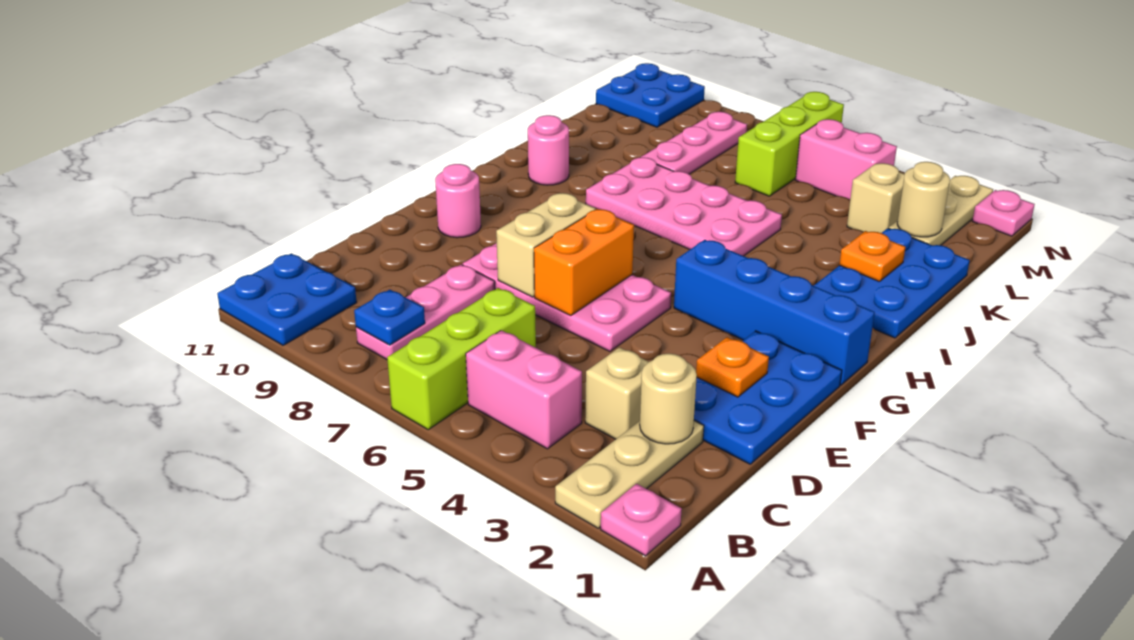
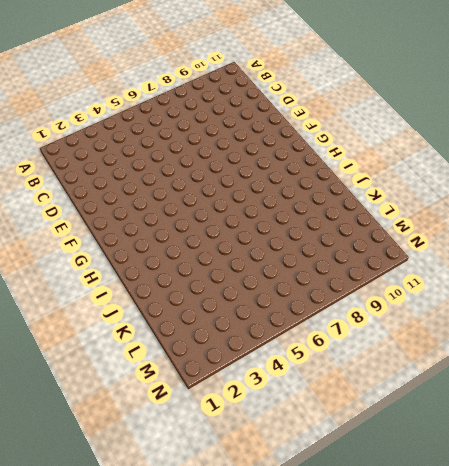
none -> pink 1x1 plate [601,484,682,556]
none -> tan 1x3 plate [555,421,704,528]
none -> lime 1x3 brick [387,288,536,430]

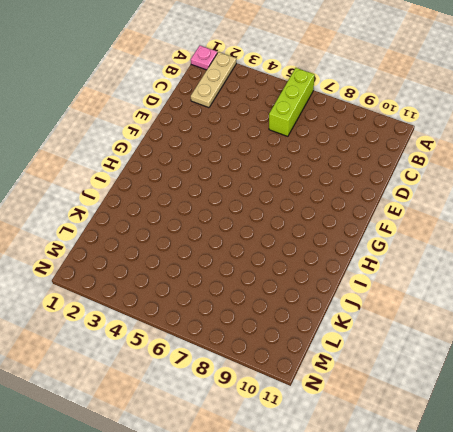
none -> blue 2x2 plate [217,253,357,345]
none -> pink 1x2 brick [466,330,582,449]
none -> pink 1x3 plate [356,265,495,359]

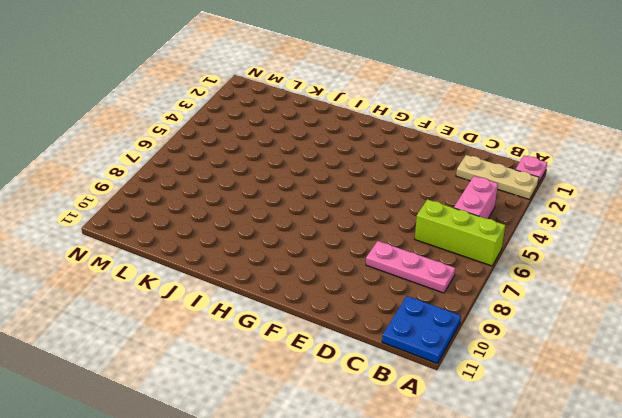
none -> tan 1x1 brick [585,347,648,439]
none -> blue 2x3 plate [694,331,842,464]
none -> pink 2x4 plate [463,243,671,351]

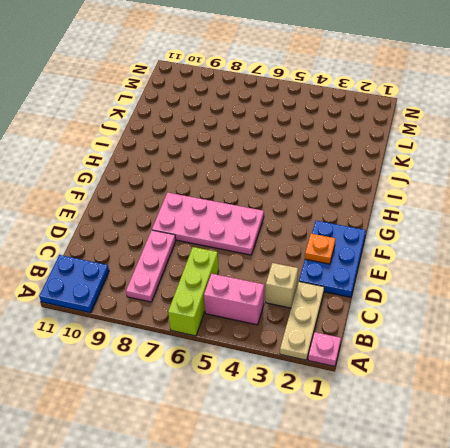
none -> pink 1x1 round brick [435,164,481,238]
none -> blue 1x4 brick [674,240,875,385]
none -> blue 2x3 plate [814,228,970,338]

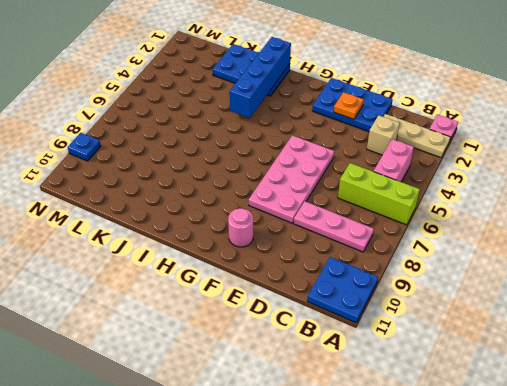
blue 1x4 brick [230,37,291,118] -> blue 1x4 brick moved to [674,240,875,385]
blue 1x1 plate [68,133,101,161] -> blue 1x1 plate moved to [354,290,425,345]
none -> pink 2x4 plate [586,157,782,256]
none -> pink 1x1 round brick [528,115,569,185]
none -> pink 1x3 plate [641,112,747,174]

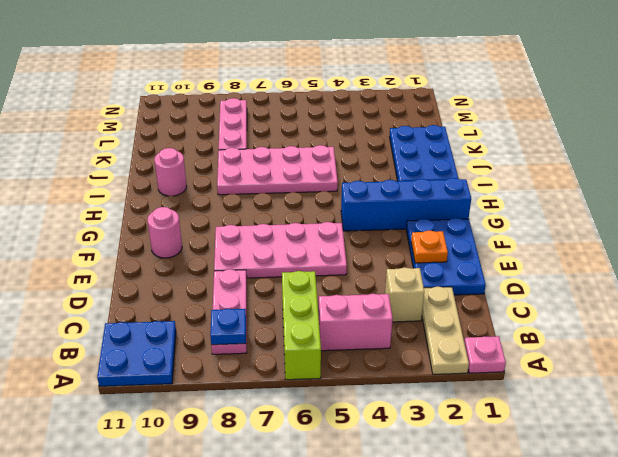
none -> tan 1x3 plate [889,176,993,245]
none -> tan 1x1 brick [847,163,905,233]
none -> lime 1x3 brick [735,92,844,196]

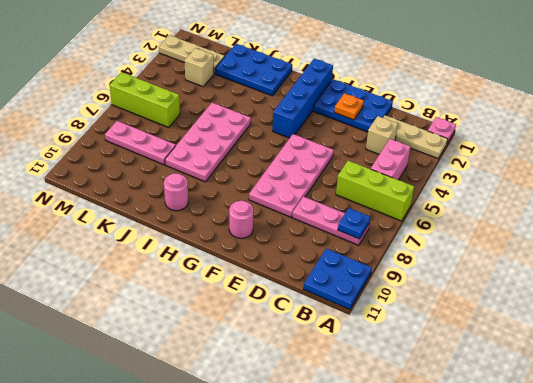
none -> pink 1x2 brick [796,119,897,199]
none -> blue 2x2 plate [596,63,705,127]
none -> pink 1x1 plate [973,190,1035,236]

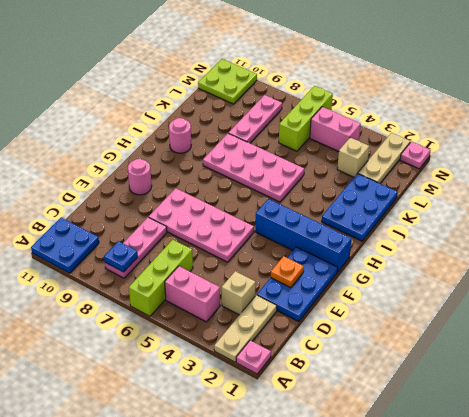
lime 2x2 plate [198,59,257,104] -> blue 2x2 plate [596,63,705,127]
none -> tan 1x1 round brick [640,353,697,444]
none -> orange 1x2 brick [534,209,634,316]
none -> tan 1x2 brick [496,193,595,297]

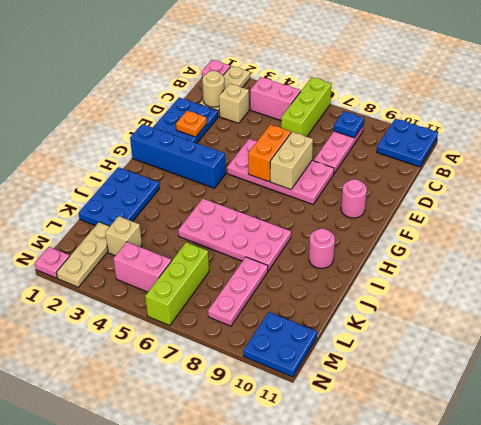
none -> orange 1x1 plate [839,231,905,282]
none -> tan 1x1 round brick [897,162,950,237]

